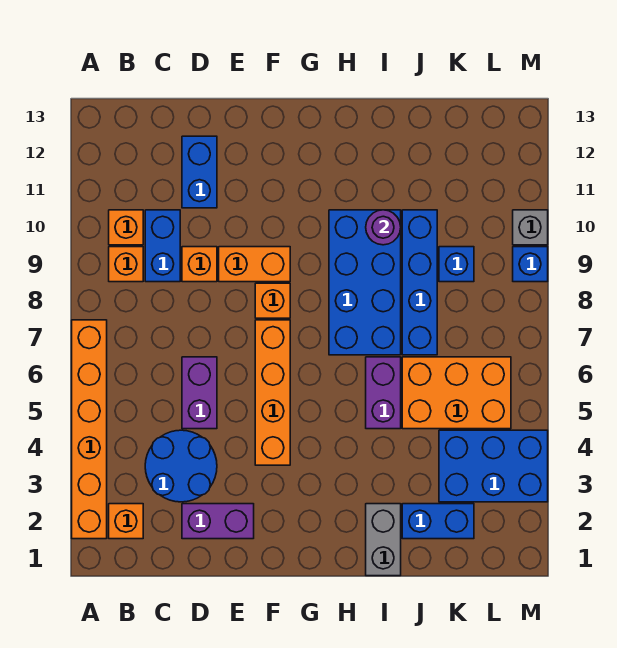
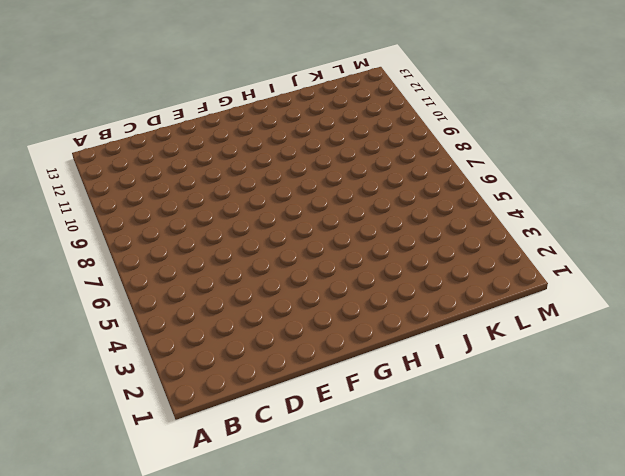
none -> orange 1x6 brick [72,320,107,539]
none -> orange 1x1 brick [109,504,143,539]
none -> orange 1x1 brick [109,247,143,282]

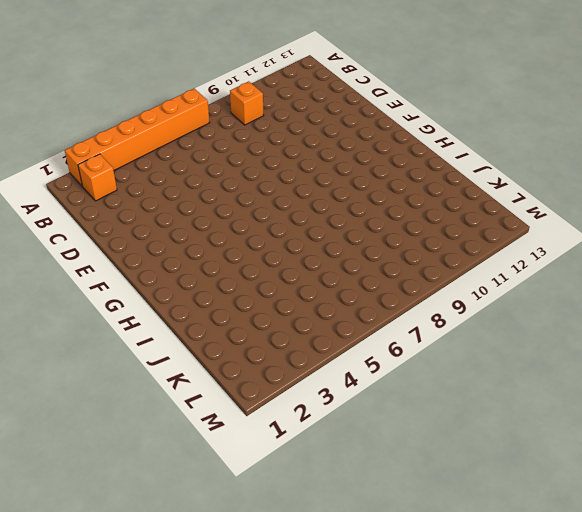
none -> orange 1x1 brick [109,210,143,245]
none -> blue 2x2 round brick [145,430,217,502]
none -> blue 1x2 brick [145,210,180,282]

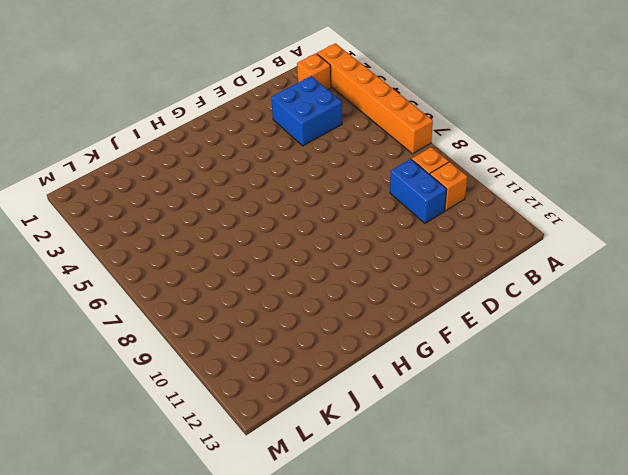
blue 2x2 brick [271,76,342,146] -> blue 2x2 round brick [145,430,217,502]
none -> purple 1x2 brick [182,504,254,539]
none -> purple 1x2 brick [182,357,217,429]
none -> orange 1x1 brick [182,247,217,282]

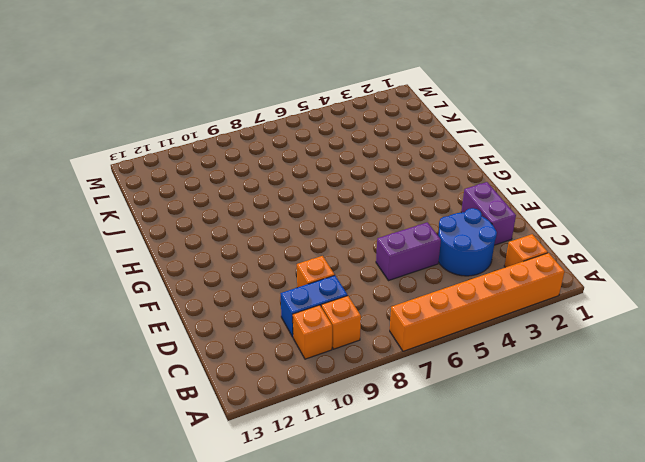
none -> blue 1x2 brick [182,136,217,208]
none -> orange 1x2 brick [219,247,290,282]
none -> orange 1x4 brick [255,320,290,465]

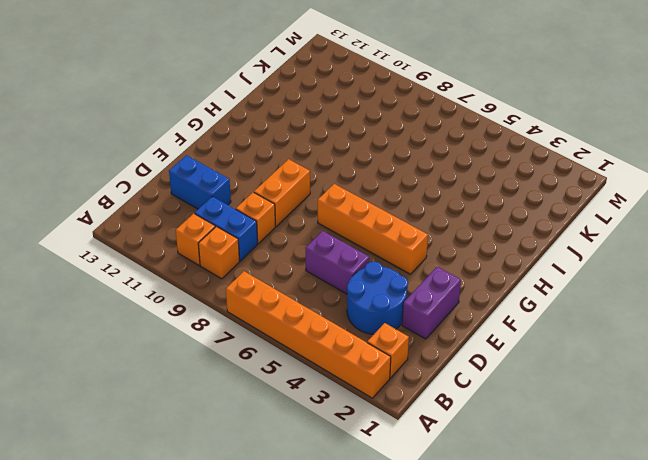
none -> orange 1x1 brick [255,283,290,318]
none -> blue 2x4 brick [329,210,401,355]
none -> grey 1x2 brick [366,504,401,576]

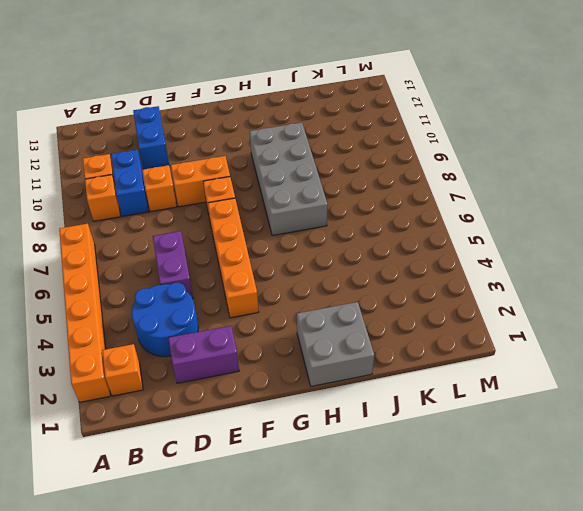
grey 2x2 brick [297,302,374,386] -> grey 1x2 brick [366,504,401,576]
grey 2x4 brick [250,123,328,236] -> blue 2x4 brick [329,210,401,355]
none -> purple 1x2 brick [366,357,401,429]
none -> blue 1x2 brick [402,504,474,539]
none -> orange 2x3 brick [402,357,511,429]

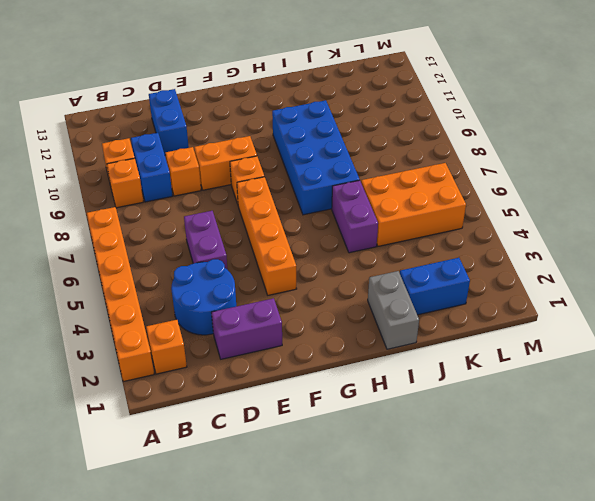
none -> blue 1x4 brick [402,210,437,355]
none -> blue 2x3 brick [439,430,548,502]
none -> blue 1x1 brick [439,247,474,282]

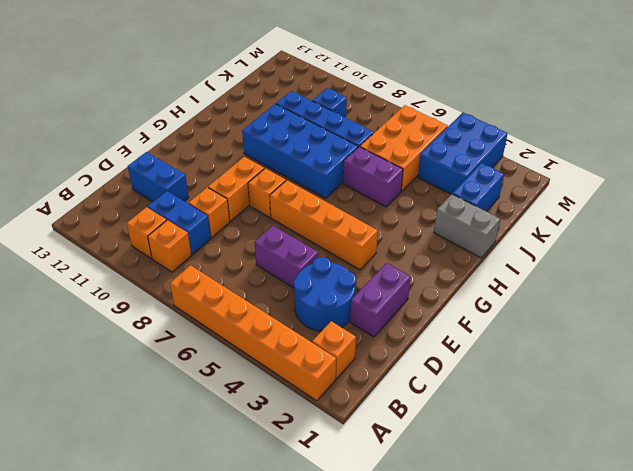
none -> blue 1x1 brick [513,247,548,282]
none -> grey 1x1 brick [513,210,548,245]
none -> purple 1x1 round brick [366,210,401,245]

